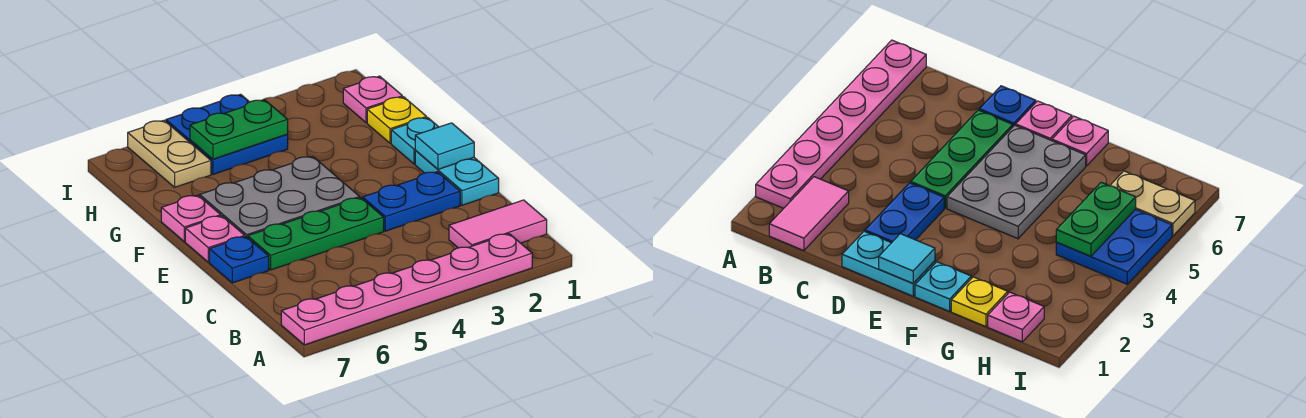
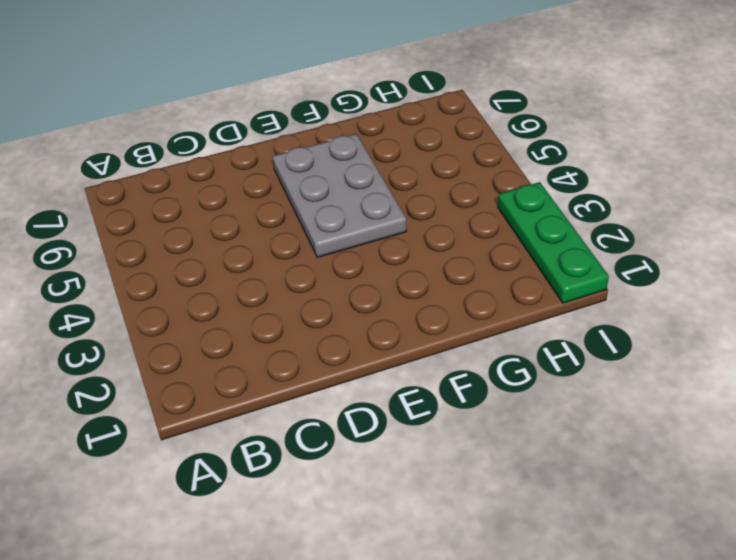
green 1x3 plate [498,182,609,303] -> green 1x3 plate moved to [248,198,384,270]
none -> pink 1x6 plate [281,234,532,345]
none -> pink 1x2 tile [449,200,547,248]
none -> cyan 1x2 plate [415,150,499,205]

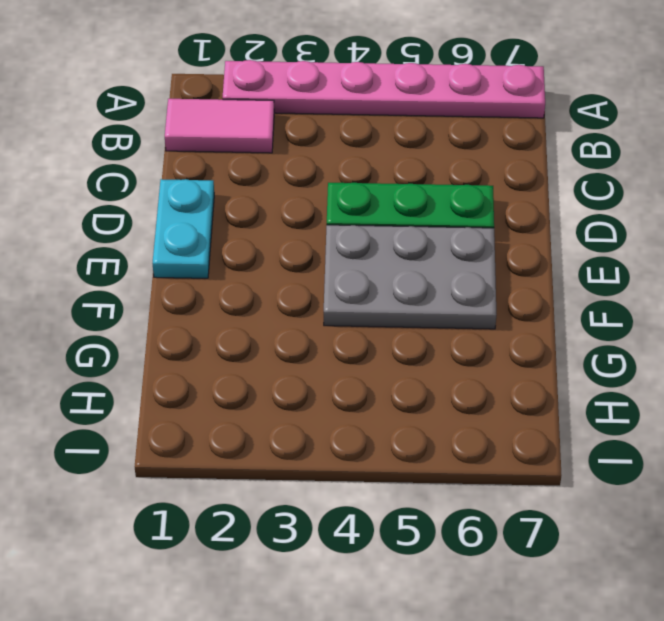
none -> blue 1x2 plate [363,172,460,231]
none -> blue 1x1 plate [209,236,269,283]
none -> pink 1x1 plate [185,216,245,262]

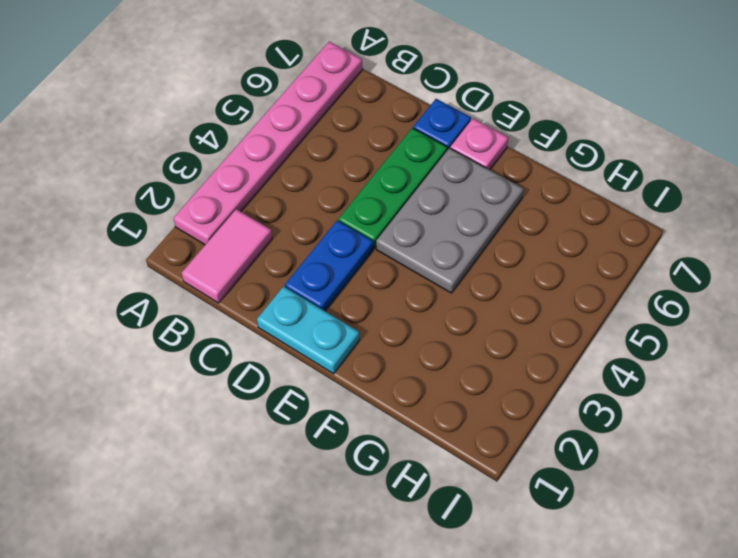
none -> cyan 1x1 plate [391,118,438,164]
none -> pink 1x1 plate [161,195,221,242]
none -> yellow 1x1 plate [367,97,426,143]

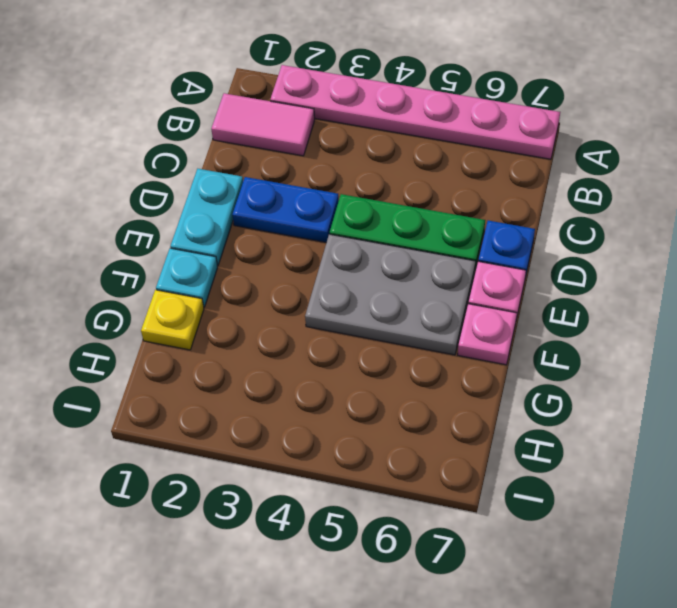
none -> pink 1x1 plate [343,76,402,123]
none -> blue 2x2 plate [166,94,288,174]
none -> tan 1x2 plate [128,120,211,187]

